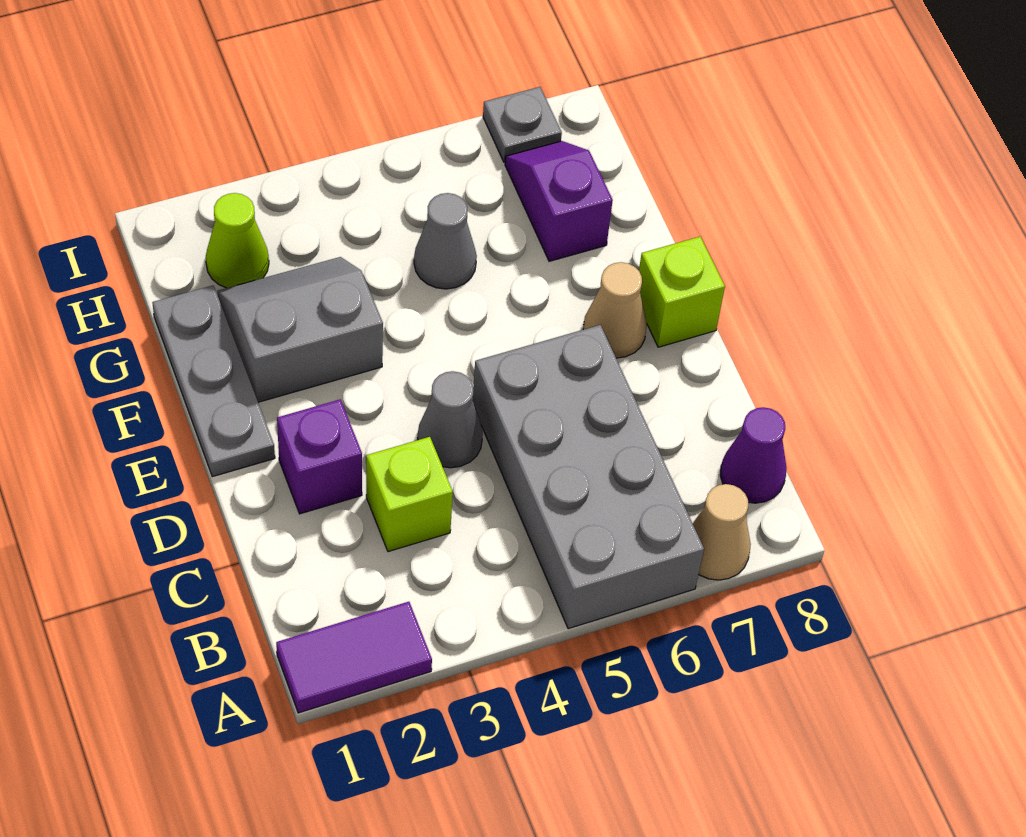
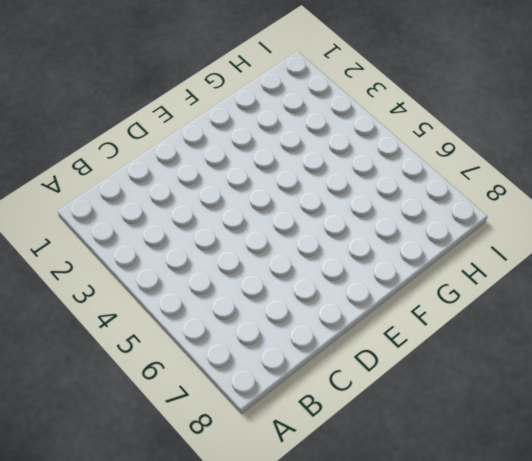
none -> purple 1x2 tile [276,602,432,713]
none -> grey 2x4 brick [473,325,704,629]
none -> tan 1x1 cone [693,484,751,580]

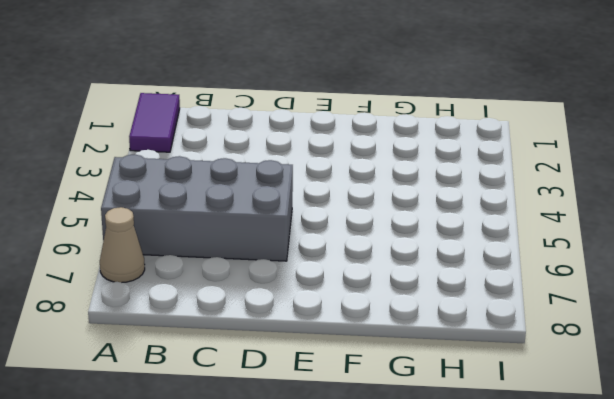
none -> purple 1x1 cone [720,407,786,503]
none -> lime 1x1 brick [366,437,453,552]
none -> purple 1x1 brick [277,399,362,514]

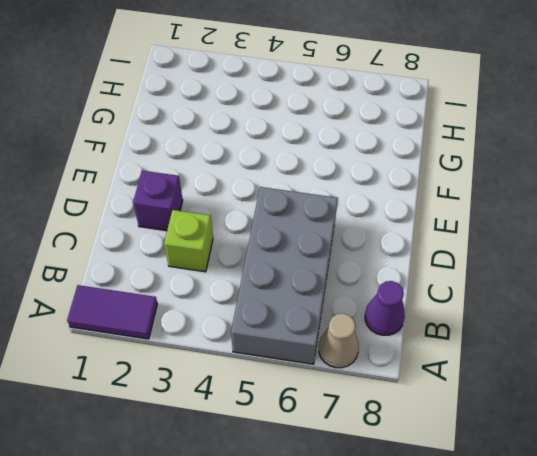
none -> grey 1x1 cone [418,371,483,468]
none -> grey 1x3 plate [152,285,275,477]
none -> tan 1x1 cone [583,262,647,358]

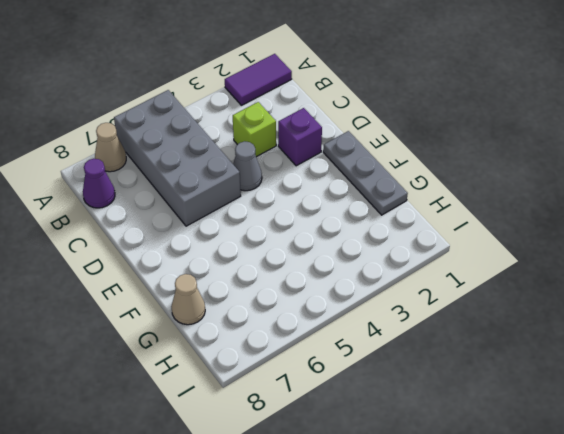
tan 1x1 cone [171,274,205,325] -> tan 1x1 cone moved to [583,262,647,358]
none -> lime 1x1 brick [639,237,725,347]
none -> grey 2x2 slope [217,257,383,402]
none -> grey 1x1 cone [414,193,477,289]

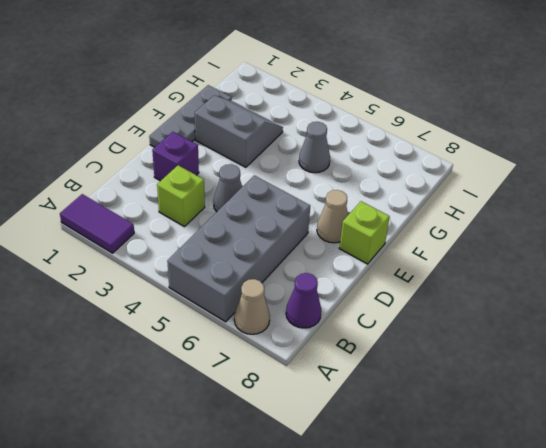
none -> purple 1x2 slope [505,141,613,261]
none -> lime 1x1 cone [206,193,269,288]
none -> grey 1x1 plate [483,87,562,162]

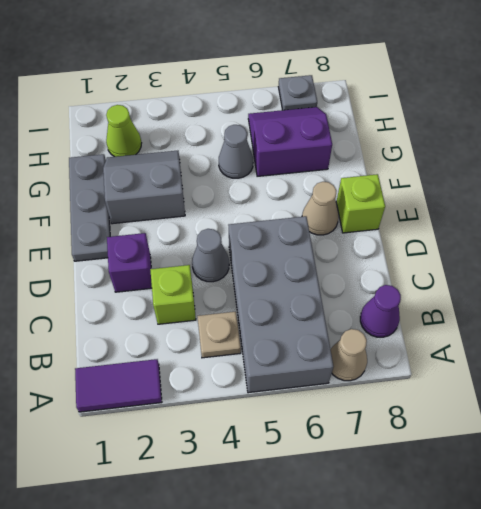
tan 1x1 plate [197,312,241,358] -> none
purple 2x2 slope [248,107,332,176] -> purple 1x2 slope [505,141,613,261]

